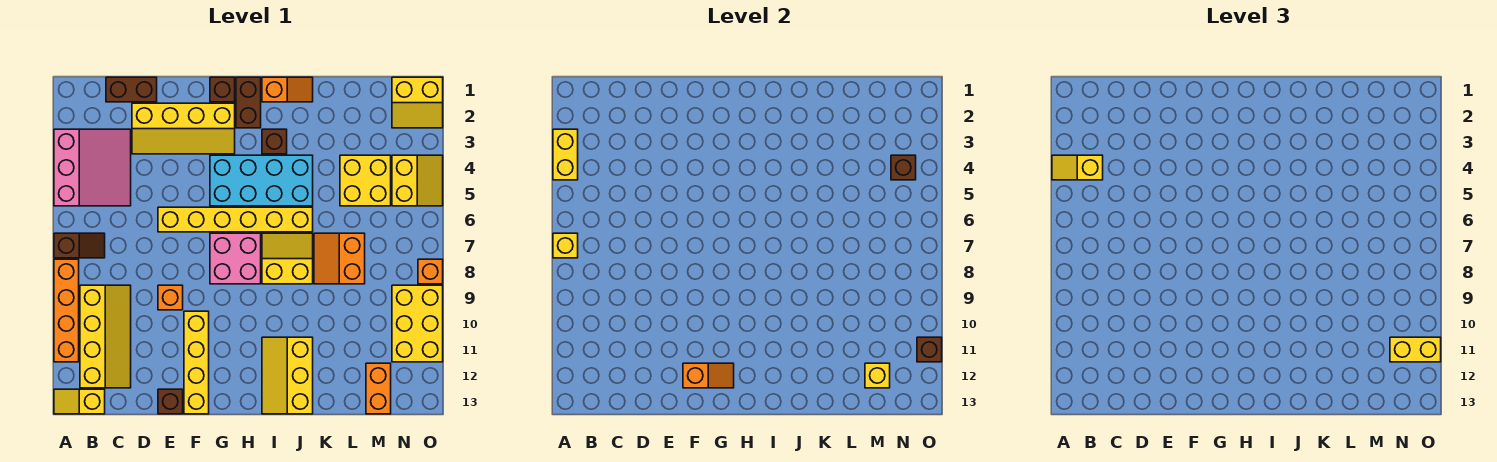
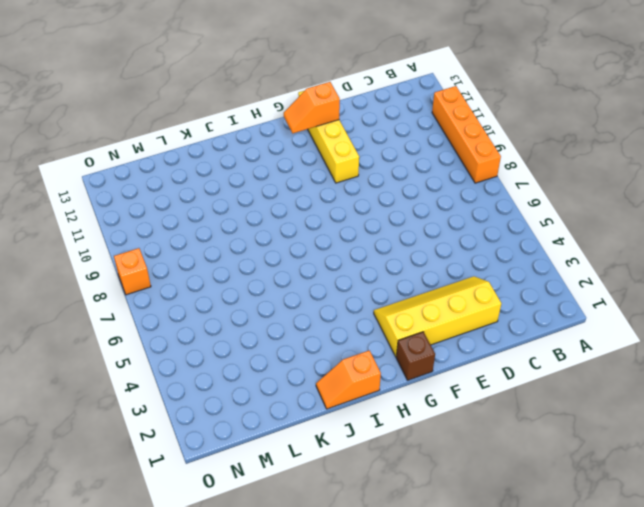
none -> pink 3x3 slope [54,129,131,206]
none -> brown 1x2 slope [54,233,105,258]
none -> yellow 1x2 slope [54,389,105,414]
none -> yellow 2x4 slope [80,285,131,388]

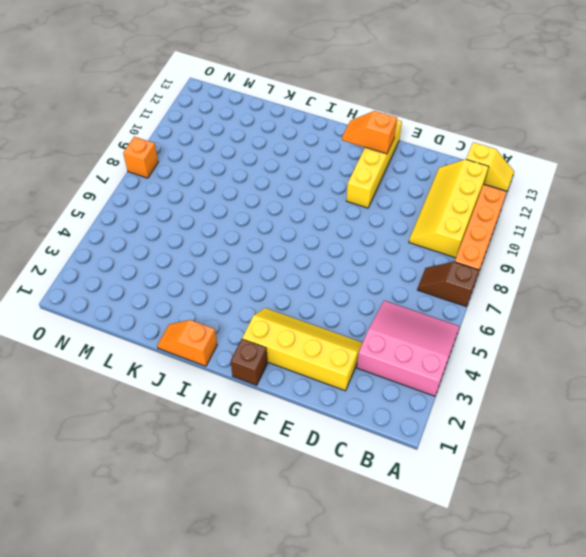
pink 3x3 slope [357,301,460,396] -> pink 3x3 slope turned to [54,129,131,206]
none -> brown 1x2 brick [106,77,157,102]
none -> yellow 1x6 brick [158,207,313,232]
none -> orange 1x1 brick [158,285,183,310]
none -> brown 1x1 brick [158,389,183,414]

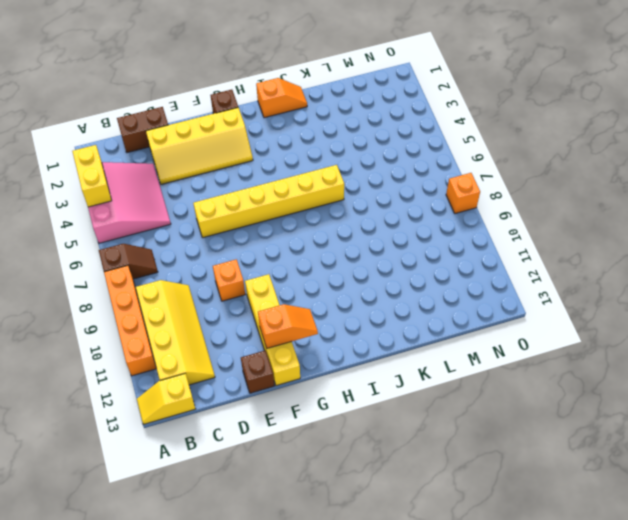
none -> cyan 2x4 brick [210,155,313,206]
none -> pink 2x2 brick [210,233,261,284]
none -> brown 1x2 brick [236,77,261,128]
none -> brown 1x1 brick [262,129,287,154]

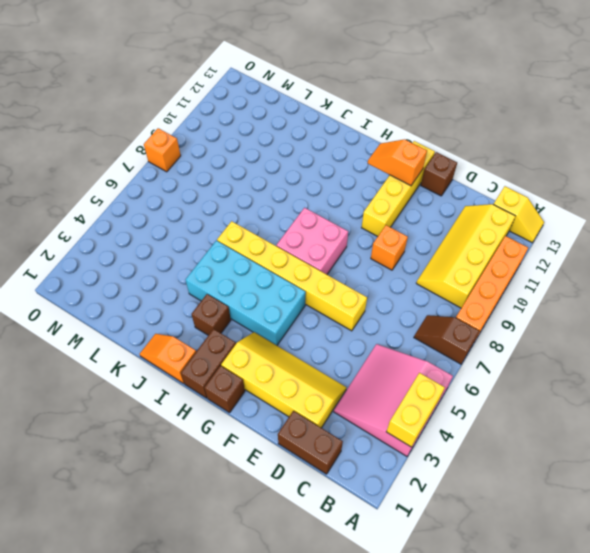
none -> yellow 2x2 slope [262,233,313,284]
none -> yellow 2x3 slope [262,337,313,414]
none -> orange 2x2 slope [314,233,365,284]
none -> yellow 2x2 brick [340,155,391,206]

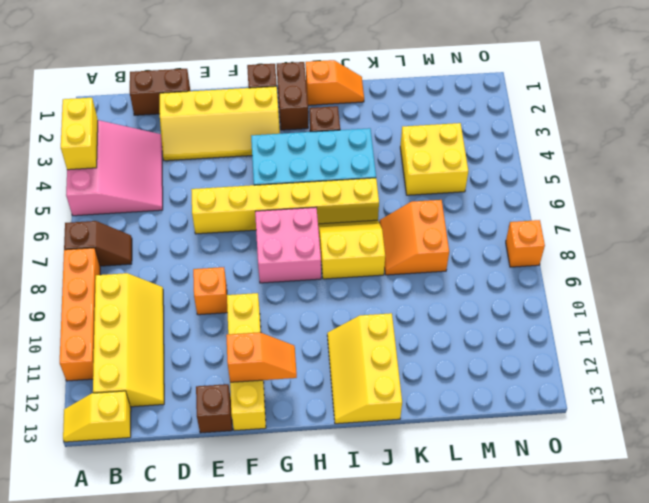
none -> orange 1x2 brick [366,363,391,414]
none -> yellow 2x2 slope [392,77,443,128]
none -> yellow 2x2 slope [392,155,443,206]
none -> yellow 2x3 brick [392,285,443,362]

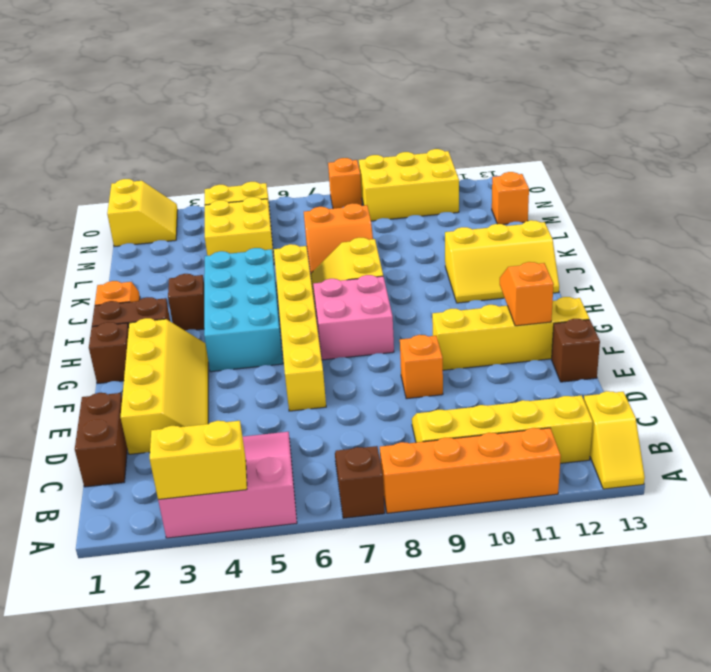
orange 1x1 brick [492,172,529,224] -> orange 1x2 brick [366,363,391,414]
none -> yellow 1x1 brick [553,233,578,258]
none -> yellow 1x1 brick [865,363,890,388]
none -> brown 1x1 brick [891,155,916,180]
none -> brown 1x1 brick [917,337,942,362]

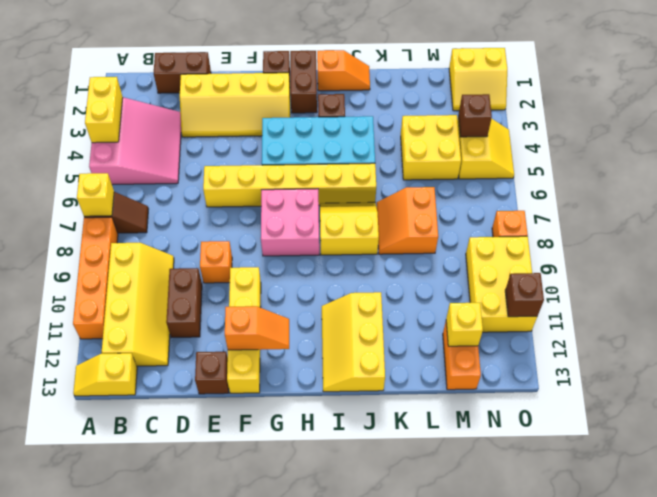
brown 1x2 brick [166,268,202,338] -> none
none -> yellow 1x2 slope [1052,155,1103,180]
none -> yellow 1x2 brick [1390,337,1441,362]

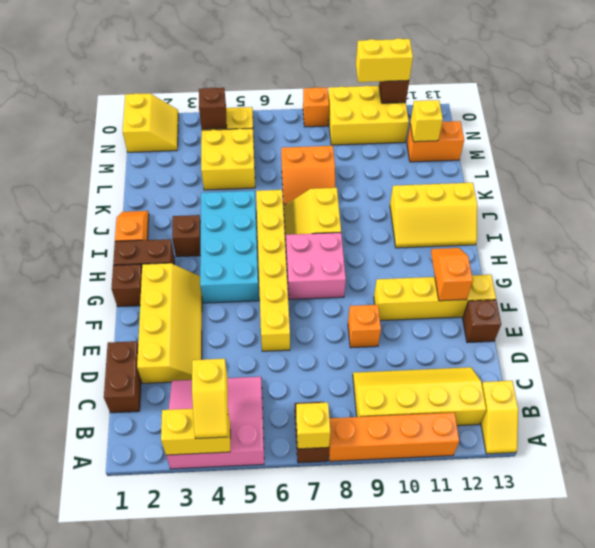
yellow 1x2 brick [356,38,413,82] -> yellow 1x2 brick turned to [1390,337,1441,362]

